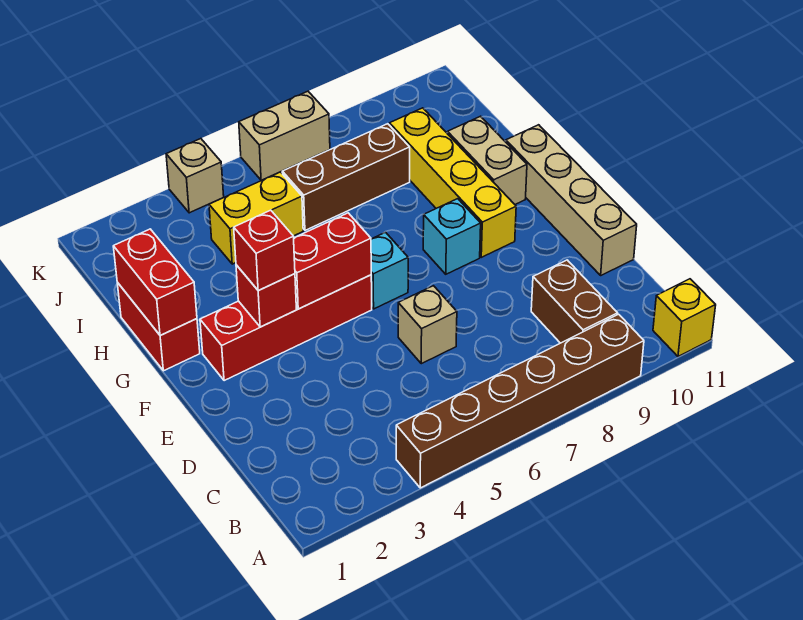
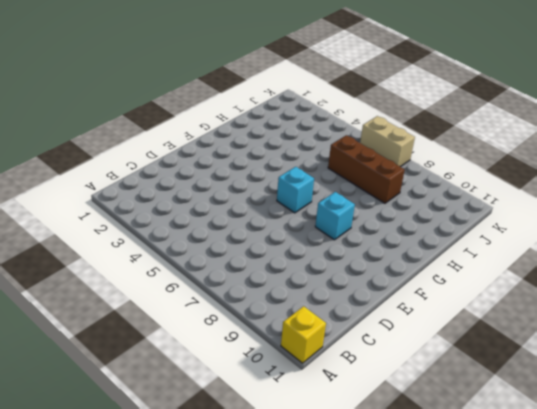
none -> brown 1x6 brick [396,314,644,488]
none -> brown 1x2 brick [531,260,618,343]
none -> tan 1x1 brick [398,286,457,364]

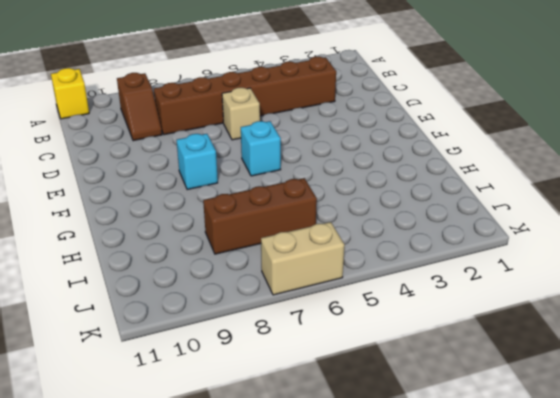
brown 1x2 slope [117,73,162,141] -> brown 1x2 brick [531,260,618,343]
brown 1x6 brick [154,57,336,135] -> brown 1x6 brick moved to [396,314,644,488]
none -> tan 1x4 brick [506,125,637,275]
none -> red 1x4 brick [200,275,372,381]
none -> yellow 1x4 brick [390,108,516,257]

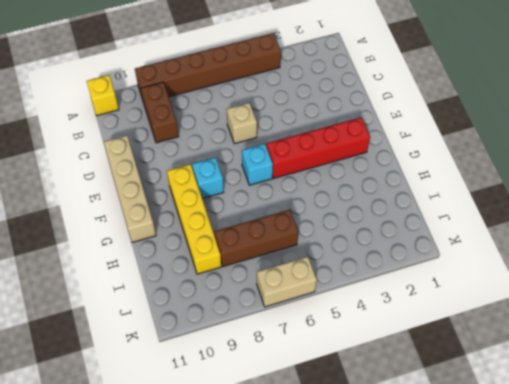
none -> red 1x2 brick [117,283,200,371]
none -> tan 1x2 brick [447,116,527,204]
none -> yellow 1x2 brick [209,172,303,264]

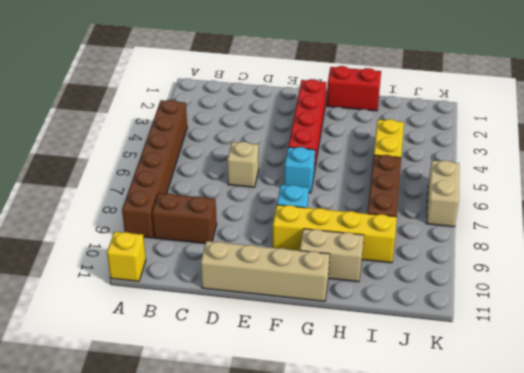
none -> tan 1x1 brick [166,139,224,213]
none -> red 1x1 brick [236,265,296,327]
none -> red 1x2 brick [294,213,371,309]

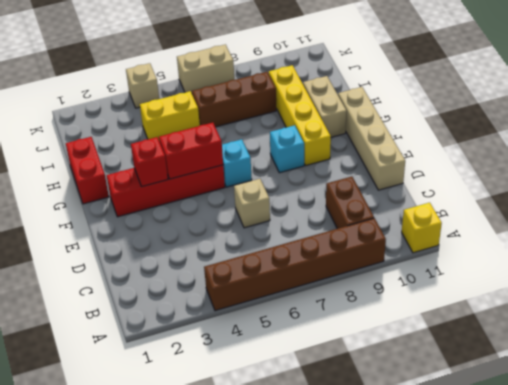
none -> red 1x2 brick [113,229,197,336]
none -> red 1x1 brick [234,210,295,290]

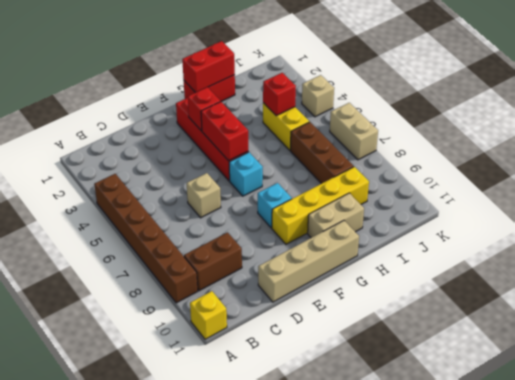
red 1x1 brick [263,73,296,116] -> red 1x1 brick moved to [234,210,295,290]

